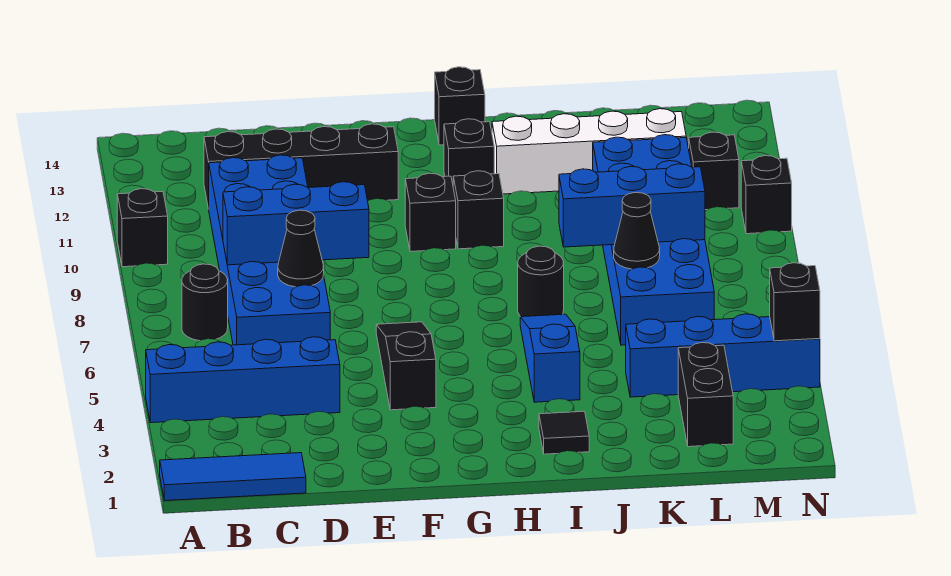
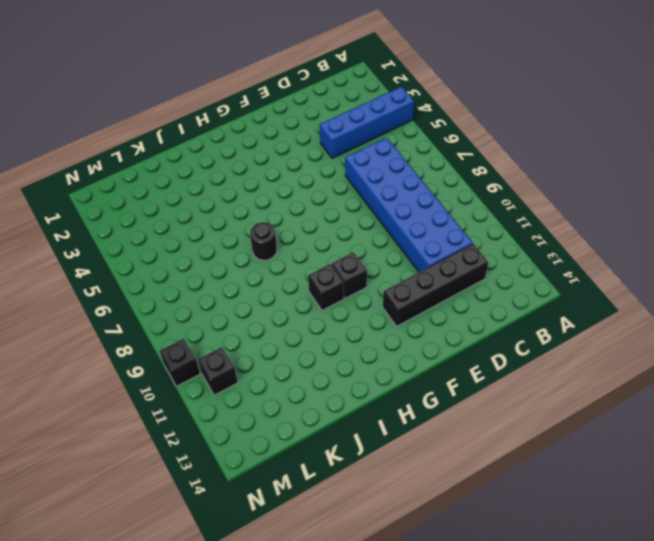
none -> blue 1x3 tile [160,453,306,501]
none -> black 1x1 brick [117,189,168,267]
none -> black 1x1 round brick [182,264,228,341]

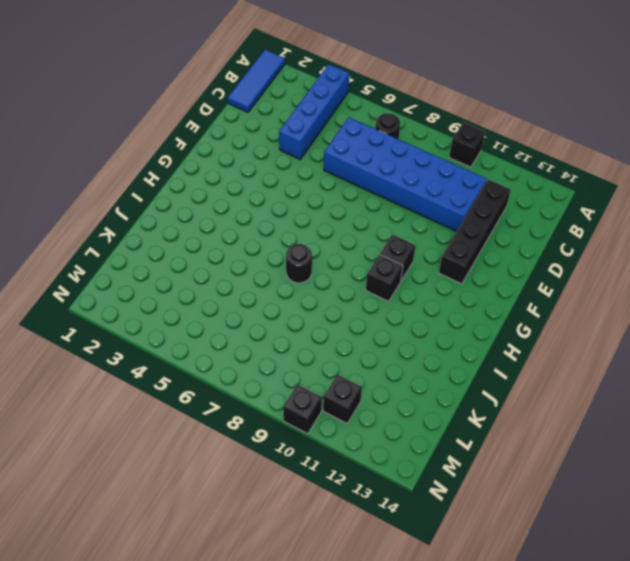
none -> black 1x3 slope [376,322,436,410]
none -> black 1x1 brick [444,119,494,183]
none -> black 1x1 brick [435,67,485,145]

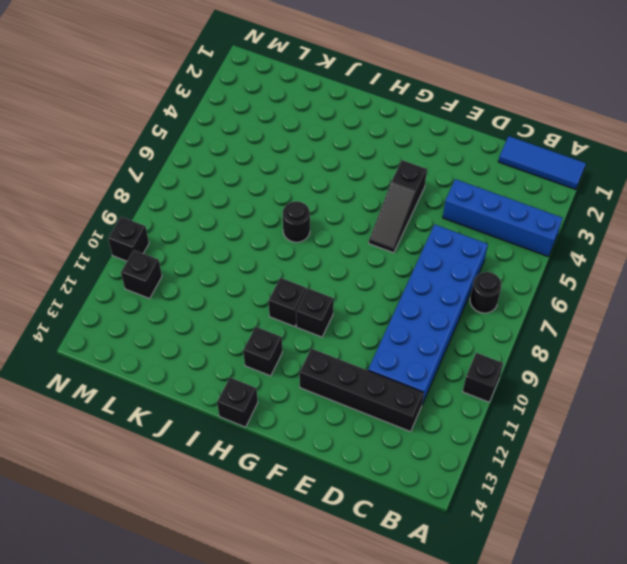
none -> black 1x1 tile [539,411,589,454]
none -> blue 1x3 slope [520,314,580,402]
none -> white 1x4 brick [492,109,686,194]

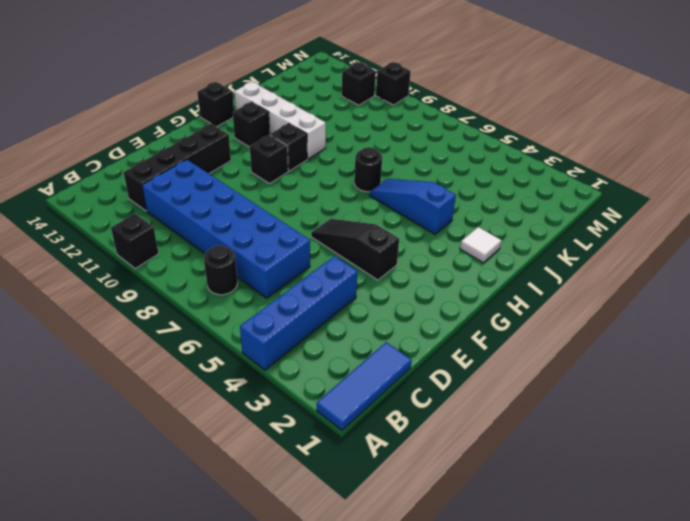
white 1x1 tile [460,227,501,263] -> black 1x1 tile [539,411,589,454]
white 1x4 brick [234,82,326,159] -> white 1x4 brick turned to [492,109,686,194]
none -> blue 1x4 brick [626,314,820,397]
none -> blue 2x6 brick [593,135,714,345]
none -> black 1x2 brick [678,343,733,447]

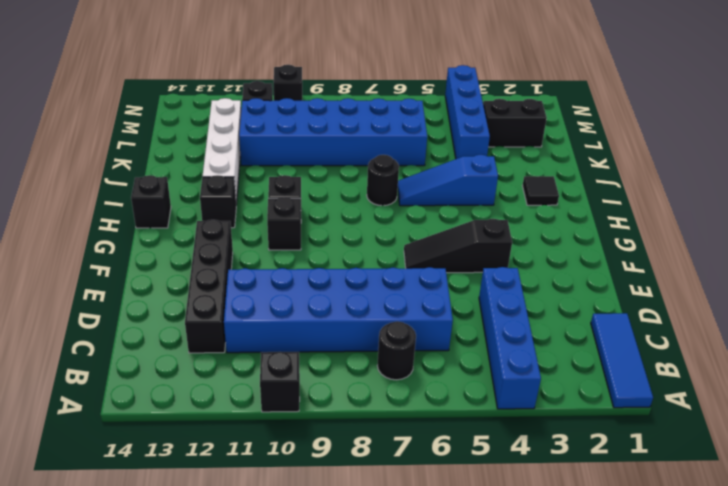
none -> blue 1x3 brick [223,182,369,265]
none -> black 1x1 cone [278,210,324,287]
none -> blue 1x3 brick [559,164,705,247]

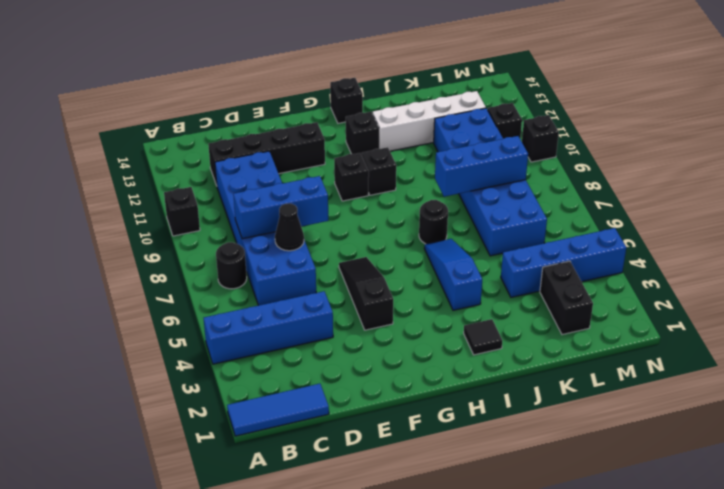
none -> black 1x1 cone [614,192,660,269]
none -> black 1x1 brick [770,263,820,341]

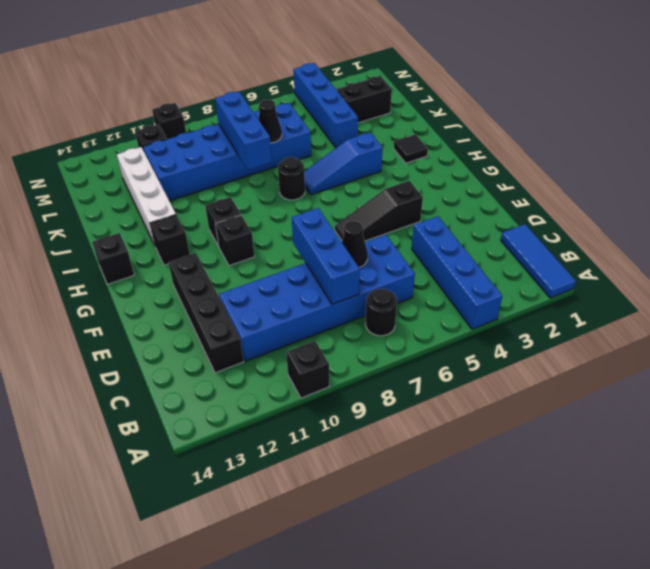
none -> black 1x1 brick [770,263,820,341]

